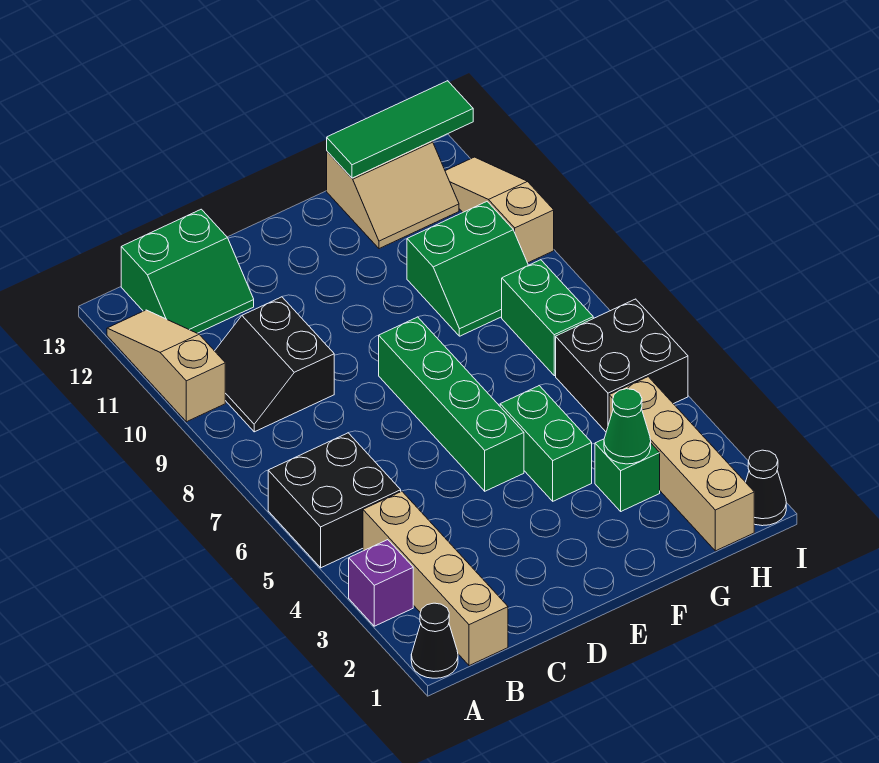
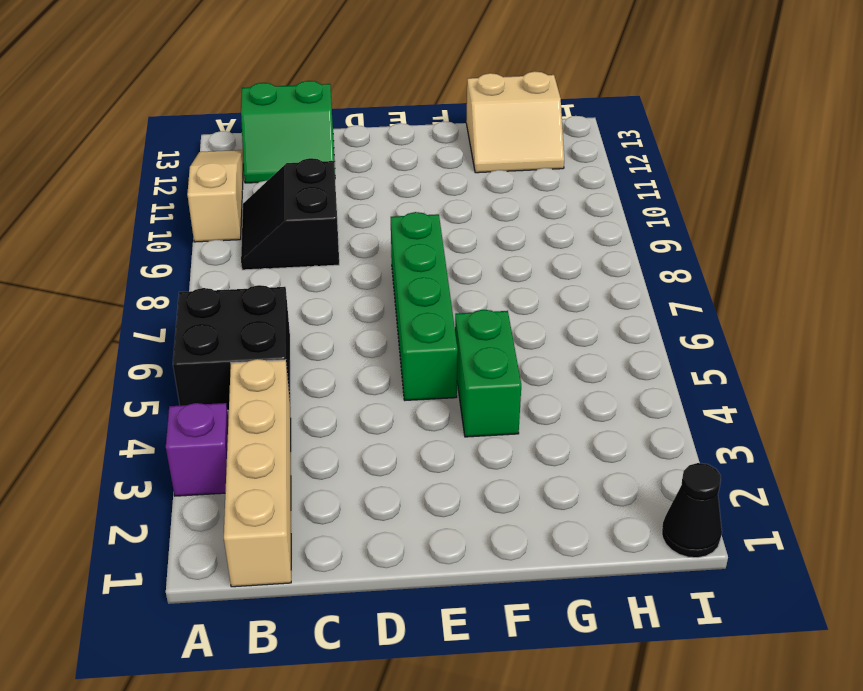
none -> black 1x1 cone [411,603,458,678]
none -> green 1x1 brick [595,439,660,511]
none -> green 2x2 slope [407,202,528,336]

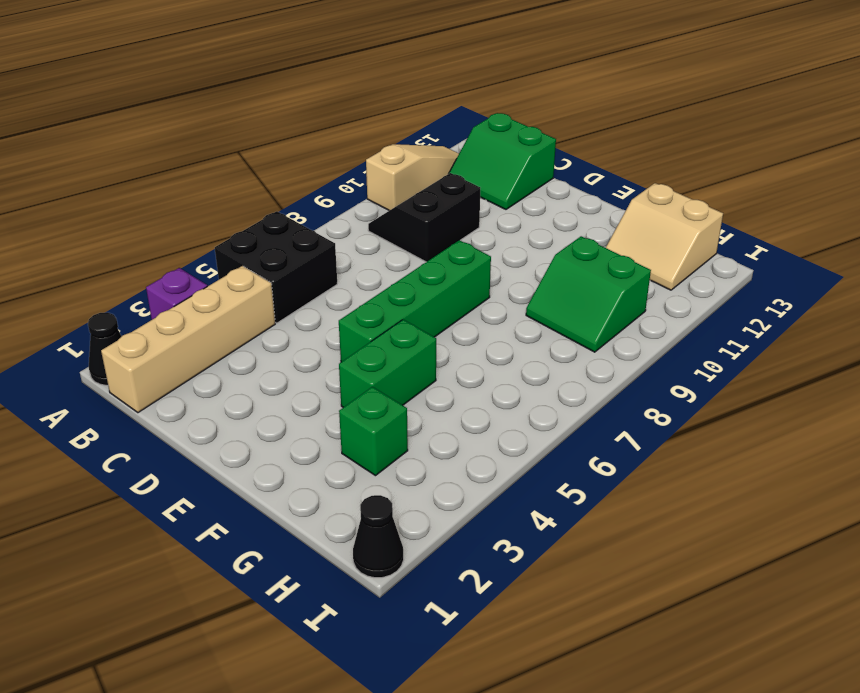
none -> tan 1x4 brick [609,377,754,551]
none -> black 2x2 brick [556,299,688,432]
none -> green 1x2 brick [502,260,593,376]

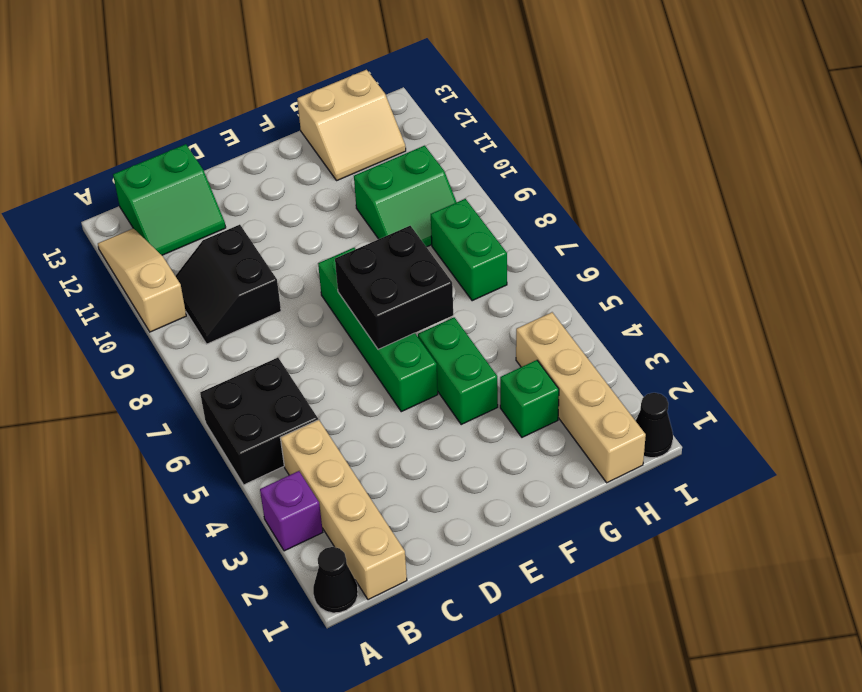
black 2x2 brick [335,226,453,349] -> black 2x2 brick moved to [556,299,688,432]
none -> tan 1x3 slope [445,157,554,263]
none -> green 1x1 cone [604,389,651,464]
none -> green 1x3 tile [327,81,473,178]

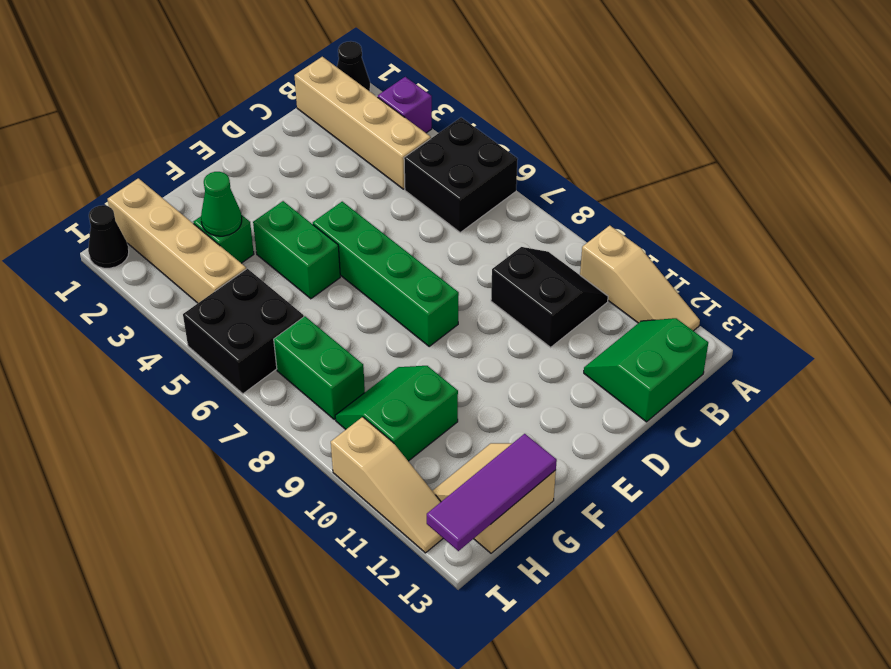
purple 1x3 tile [427,434,557,551] -> green 1x3 tile [327,81,473,178]

